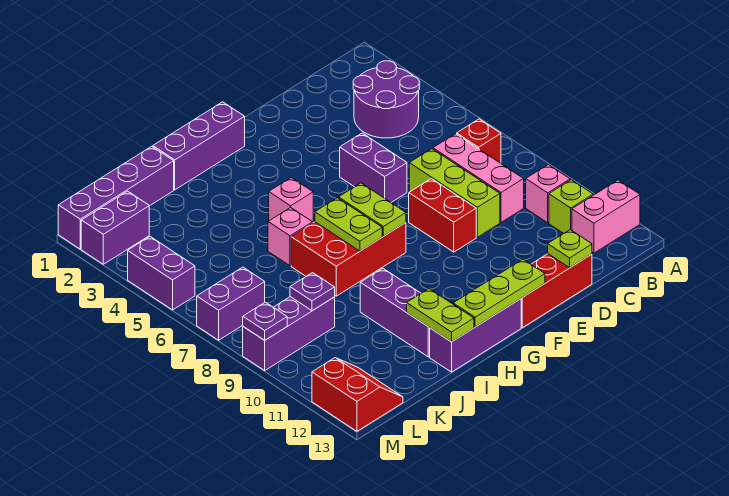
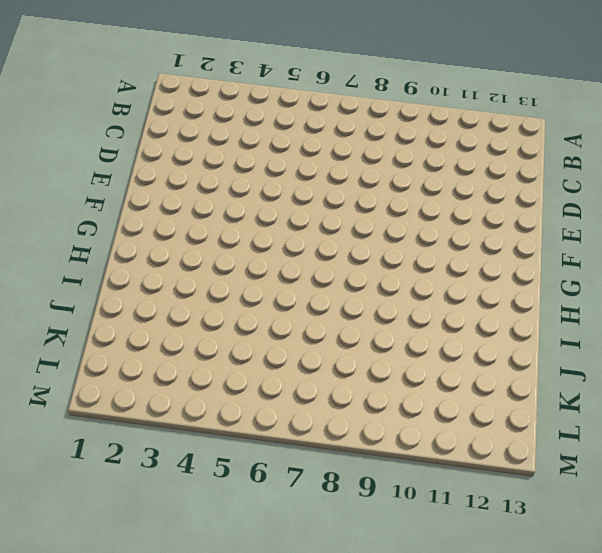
none -> pink 1x2 brick [572,180,640,253]
none -> purple 2x2 round brick [353,61,419,138]
none -> red 1x1 brick [457,119,501,163]

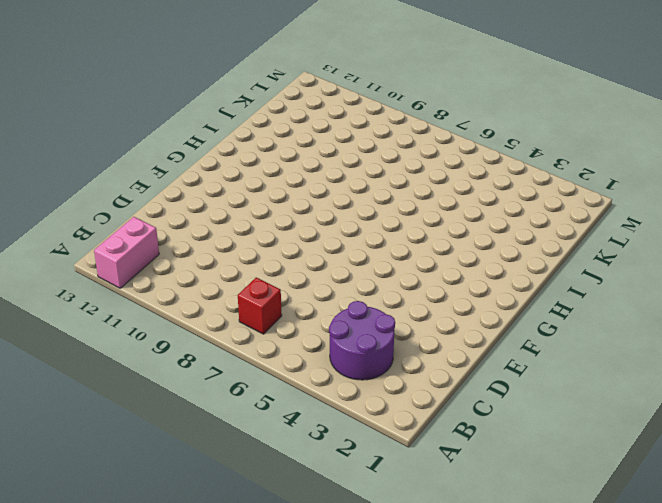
none -> pink 1x1 brick [526,165,570,223]
none -> lime 1x1 brick [549,180,593,233]
none -> pink 1x3 brick [433,134,524,222]

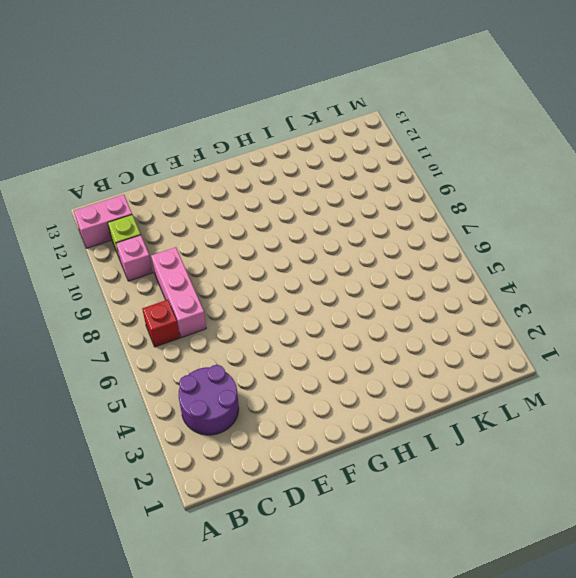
none -> lime 1x3 brick [409,149,500,237]
none -> red 1x3 brick [521,254,592,328]
none -> purple 1x2 brick [340,133,407,202]

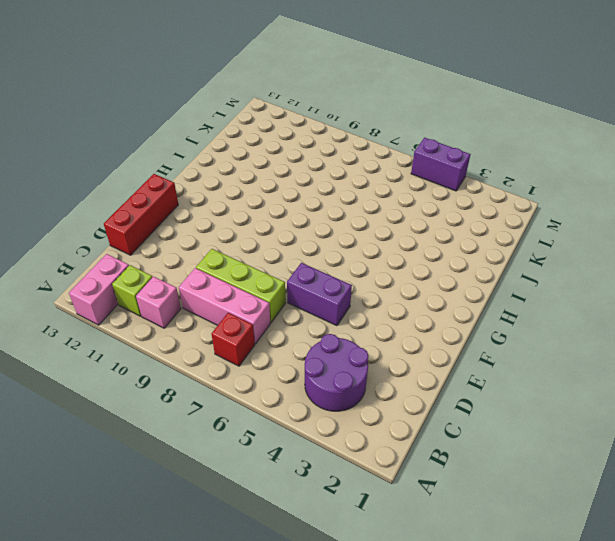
none -> red 1x2 brick [409,179,476,252]
none -> purple 1x3 brick [153,102,245,190]
none -> red 2x3 brick [291,222,406,296]

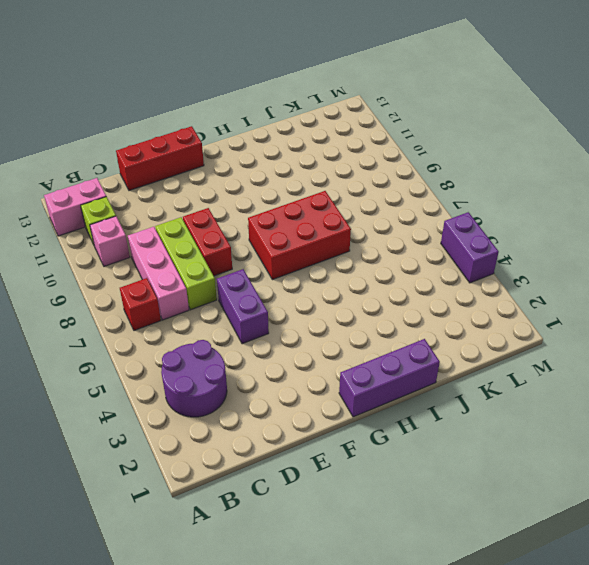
none -> purple 1x3 brick [430,299,521,372]
none -> pink 1x1 brick [269,178,313,222]
none -> pink 1x1 brick [268,207,313,266]

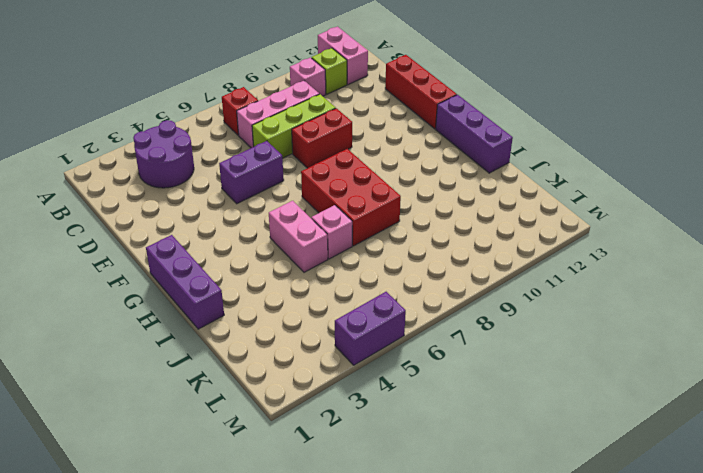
pink 1x2 brick [269,201,328,272] -> pink 1x1 brick [269,178,313,222]
none -> purple 1x3 brick [360,268,430,357]
none -> purple 1x4 brick [58,146,174,249]
none -> purple 1x3 brick [243,297,335,370]

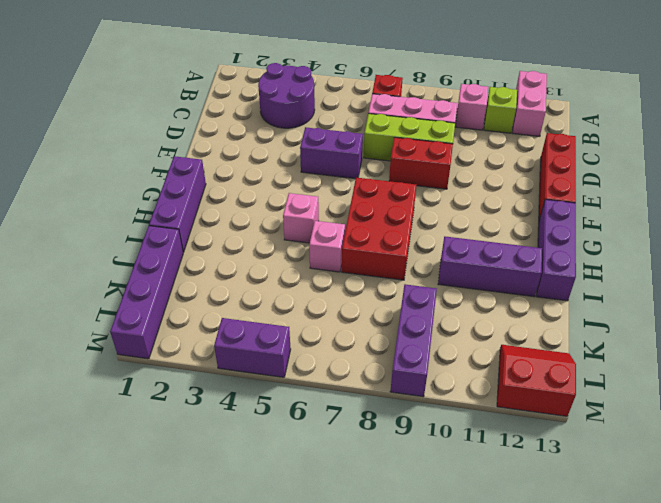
none -> purple 1x2 brick [81,191,149,264]
none -> purple 1x2 brick [197,267,265,340]
none -> lime 1x1 plate [548,230,592,268]

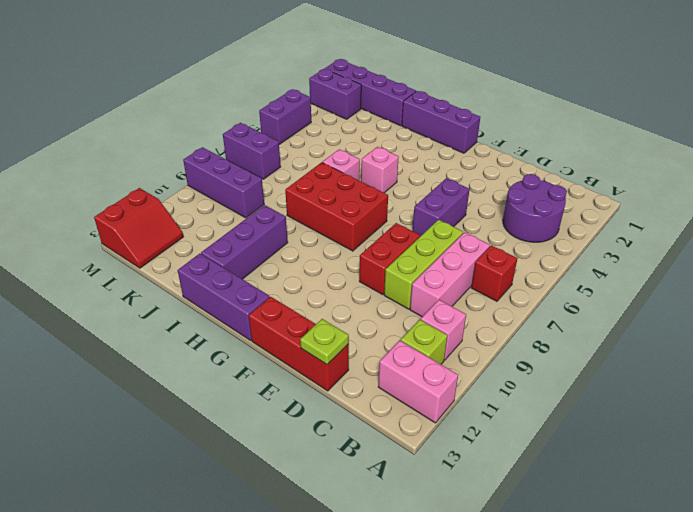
none -> lime 1x3 plate [453,259,545,327]
none -> lime 1x2 plate [338,183,406,236]
none -> lime 1x2 plate [315,198,382,251]

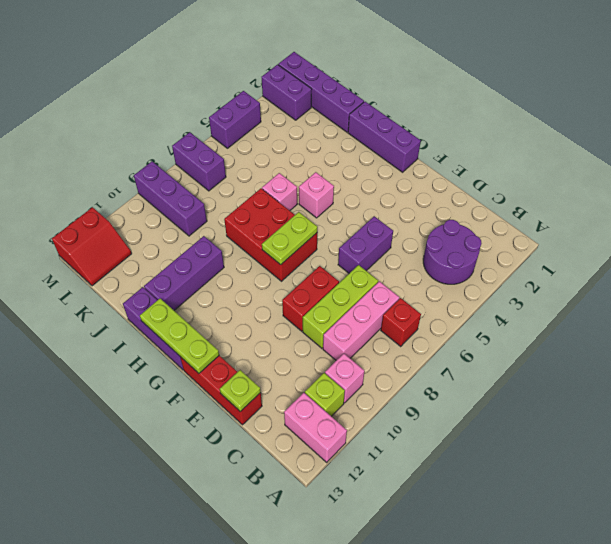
none -> lime 1x2 plate [315,198,382,251]
none -> lime 1x2 plate [407,289,474,342]
none -> purple 1x1 plate [290,273,335,311]

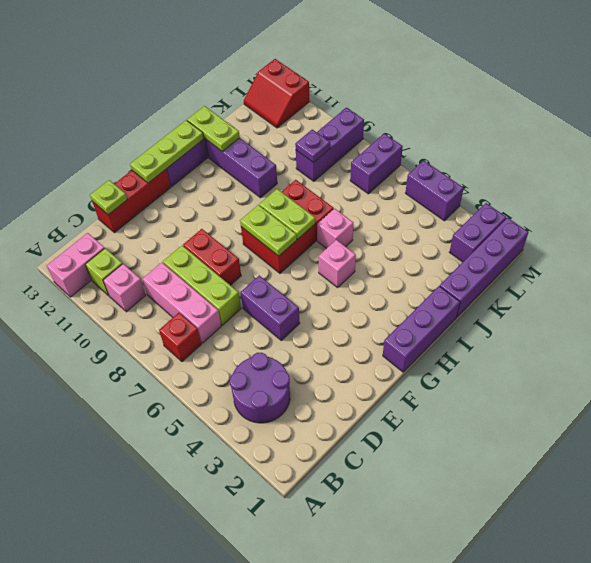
none -> purple 1x1 plate [243,302,287,340]

